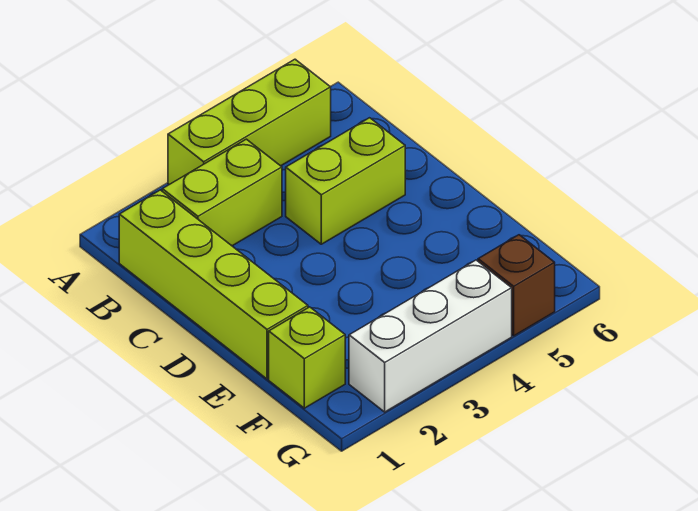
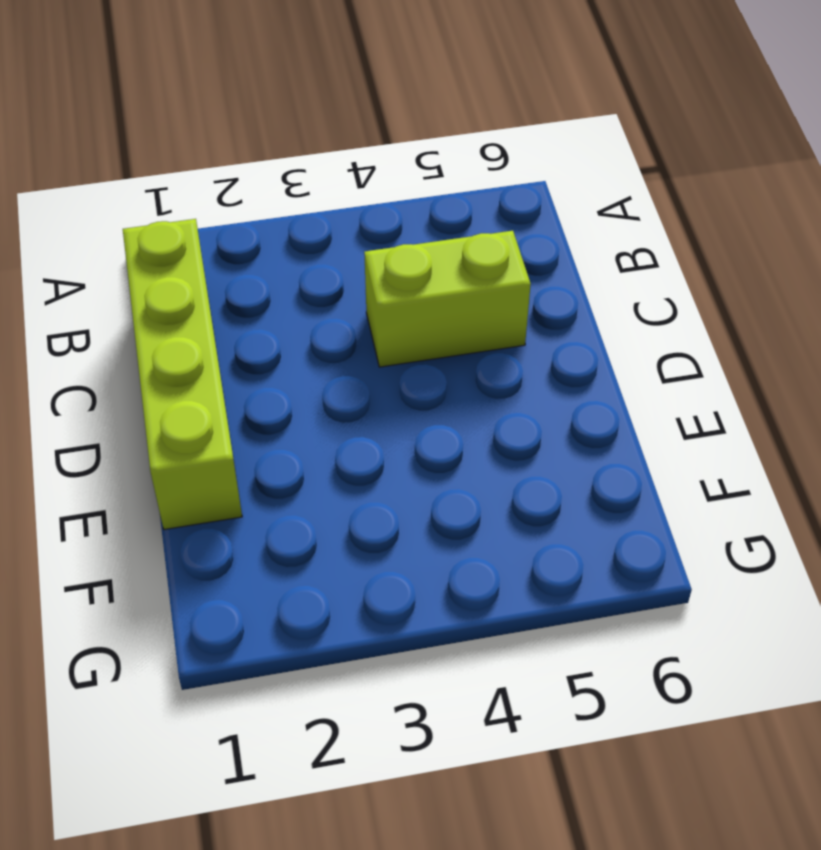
none -> lime 1x3 brick [168,59,331,185]
none -> lime 1x2 brick [162,139,282,246]

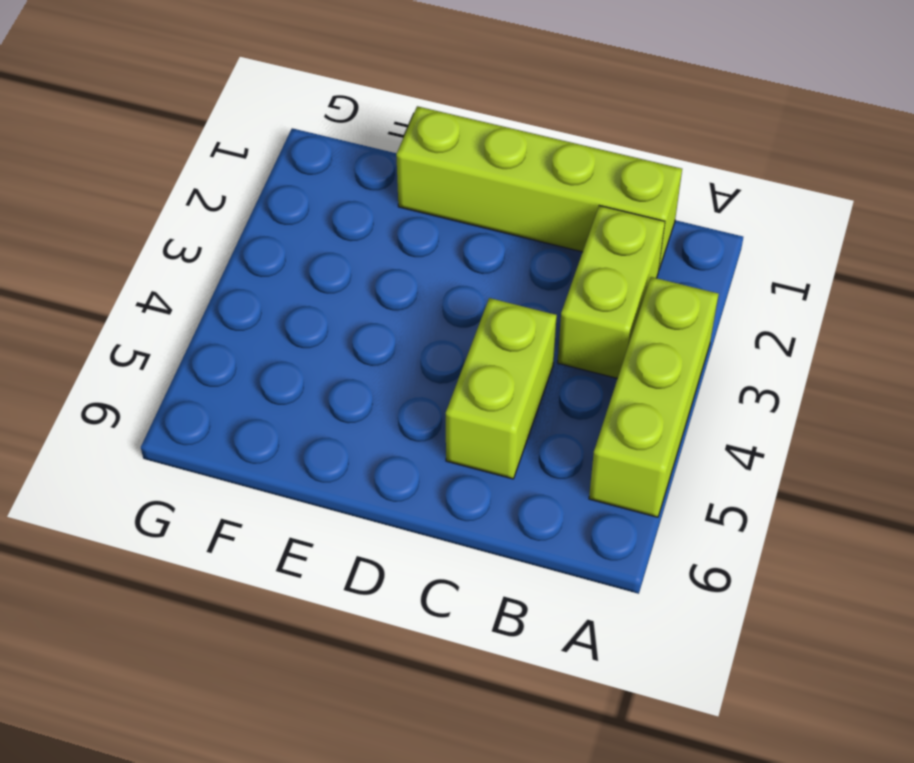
none -> lime 1x1 brick [269,307,345,408]
none -> white 1x3 brick [349,260,512,412]

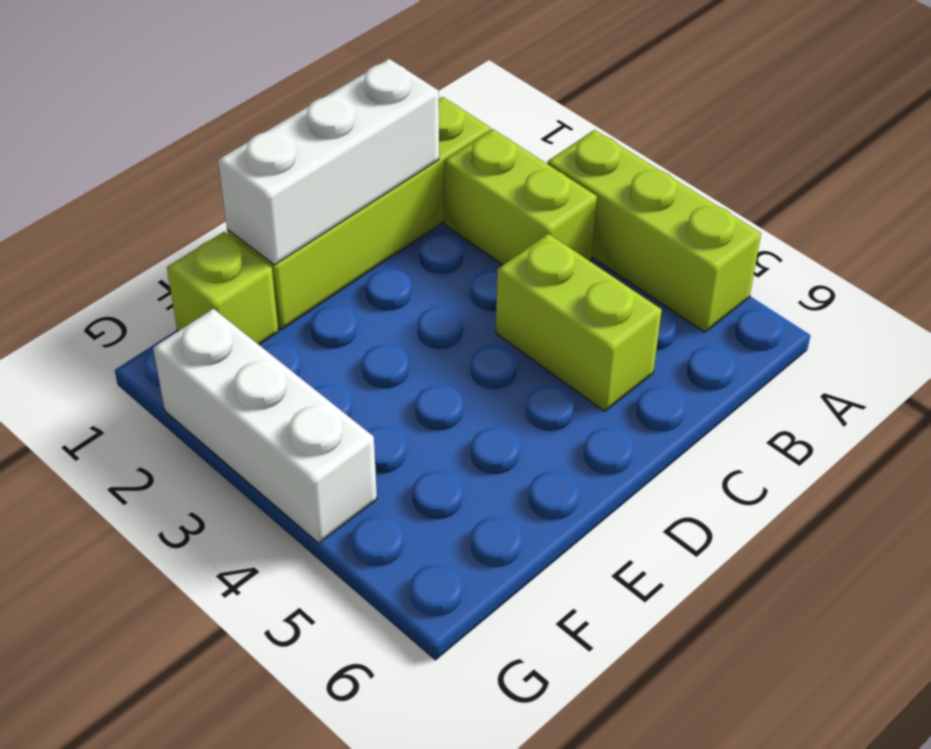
white 1x3 brick [218,59,439,265] -> none
none -> brown 1x1 brick [478,235,555,336]

